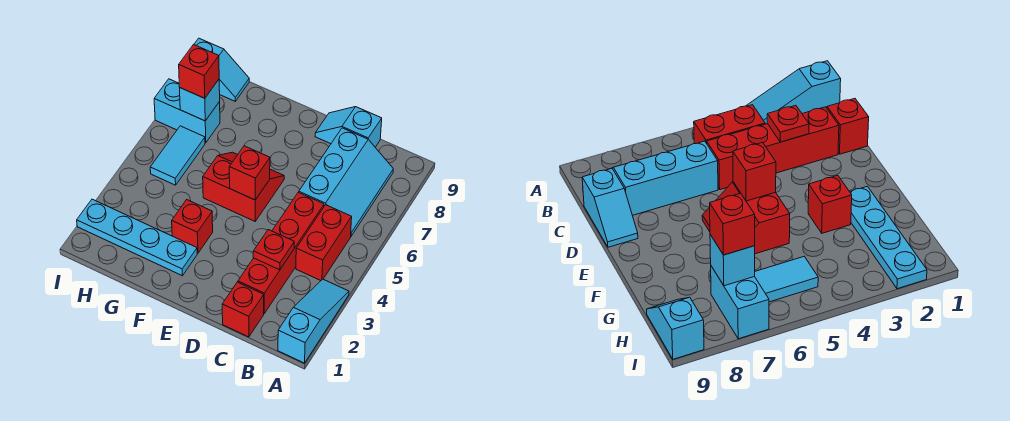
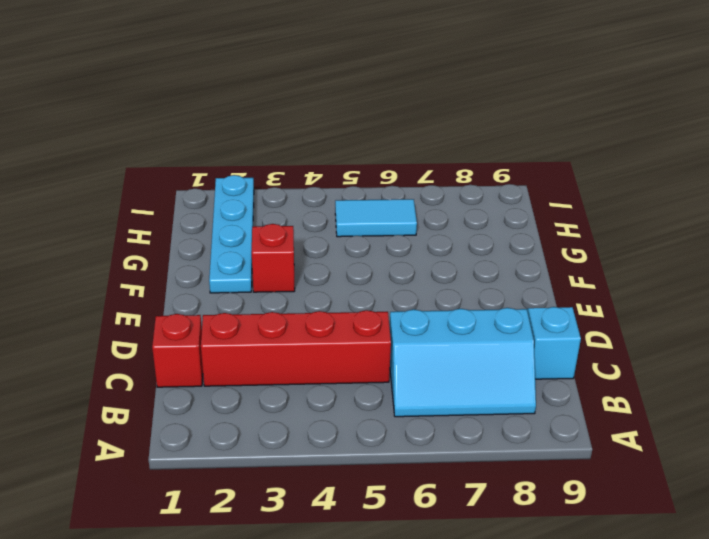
none -> cyan 1x3 slope [278,279,349,363]
none -> red 1x2 brick [296,205,352,281]
none -> red 2x2 slope [203,152,284,221]

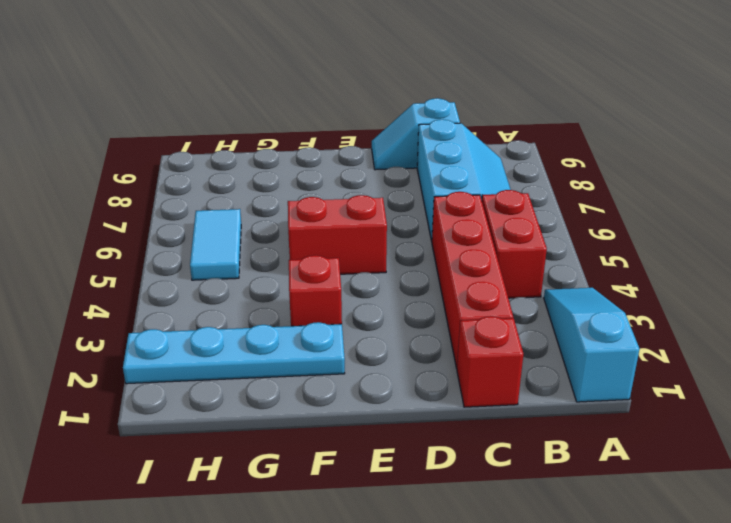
none -> cyan 1x2 brick [154,79,220,143]
none -> cyan 1x2 slope [194,38,249,101]
none -> red 1x1 plate [253,230,294,270]

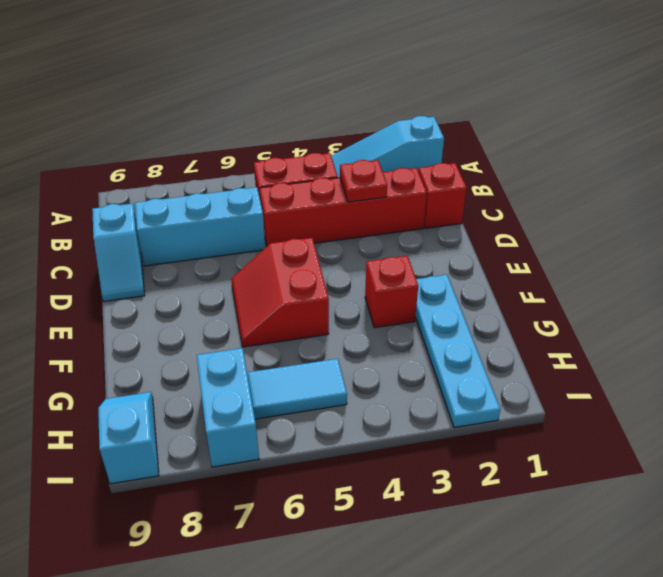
none -> red 1x1 brick [229,146,270,200]
none -> cyan 1x1 brick [180,80,220,121]
none -> red 1x1 brick [179,45,219,98]

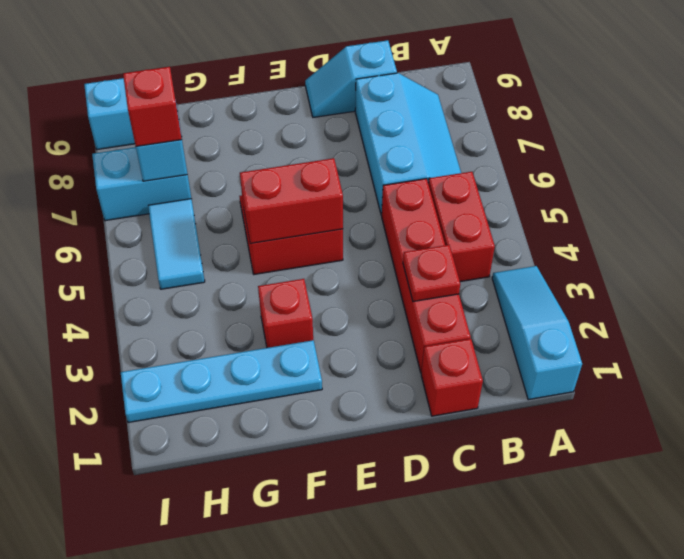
red 1x2 brick [240,158,343,243] -> red 1x1 brick [229,146,270,200]

